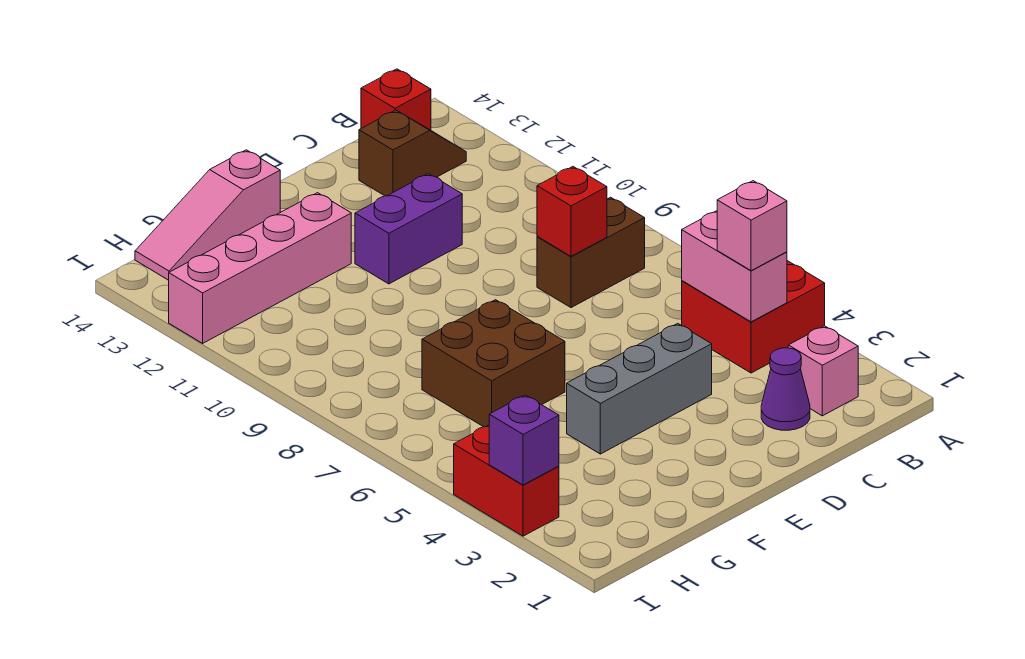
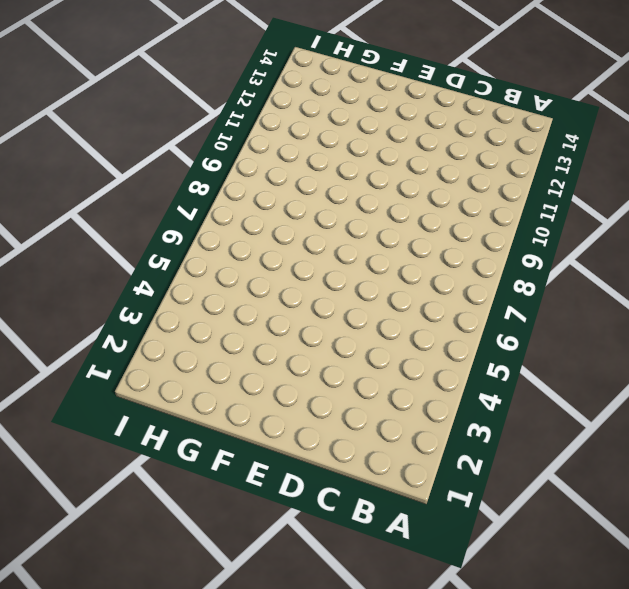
none -> red 2x2 brick [682,261,825,373]
none -> pink 1x1 brick [788,326,858,416]
none -> brown 1x2 brick [537,197,645,308]

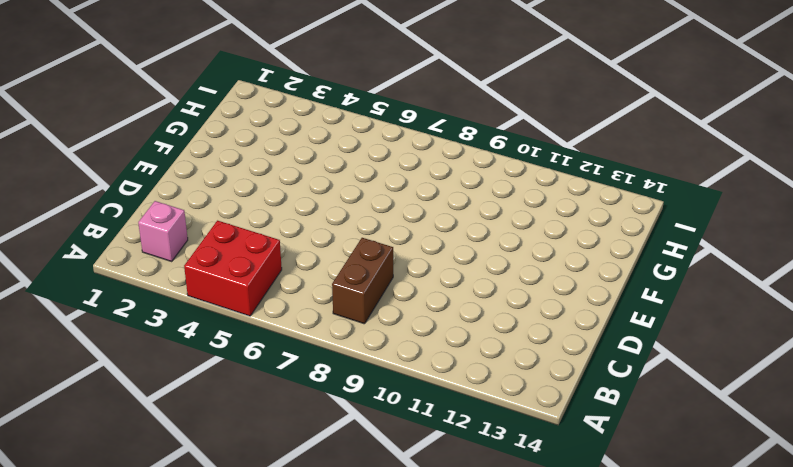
none -> brown 1x2 slope [359,110,466,196]
none -> red 1x1 brick [361,69,431,130]
none -> purple 1x1 cone [761,348,810,430]

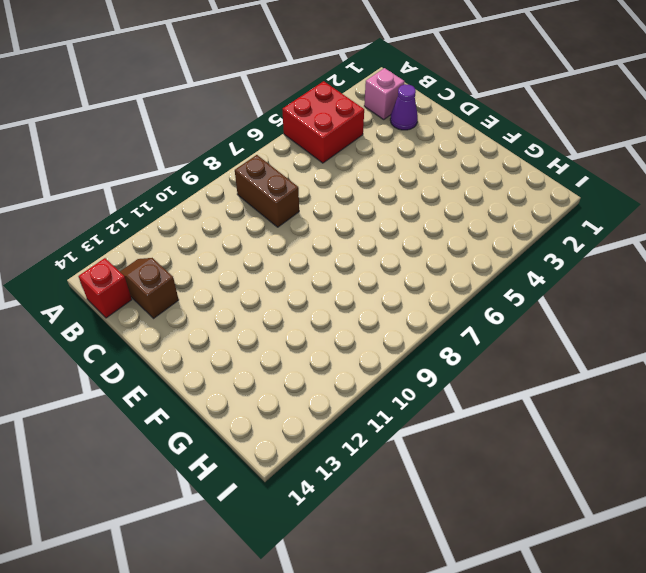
none -> grey 1x3 brick [567,324,712,454]
none -> purple 1x2 brick [355,174,462,284]
none -> brown 2x2 brick [422,300,565,427]

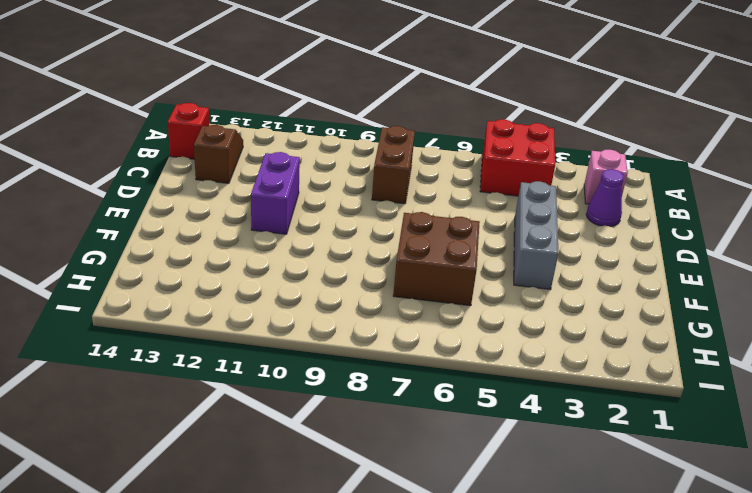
none -> pink 1x4 brick [169,193,351,343]
none -> pink 1x3 slope [135,150,280,280]
none -> red 1x2 brick [454,425,559,536]

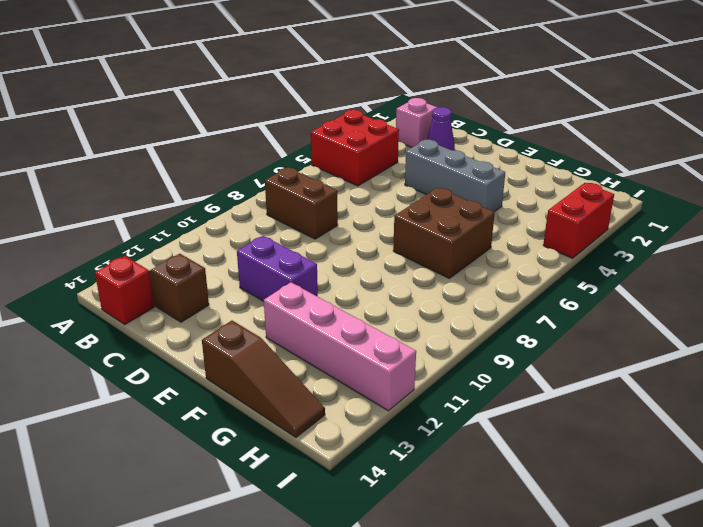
brown 1x3 slope [202,321,325,437] -> pink 1x3 slope [135,150,280,280]
none -> pink 1x2 brick [682,211,787,322]
none -> red 1x1 brick [537,167,607,256]
none -> purple 1x1 brick [489,395,559,485]

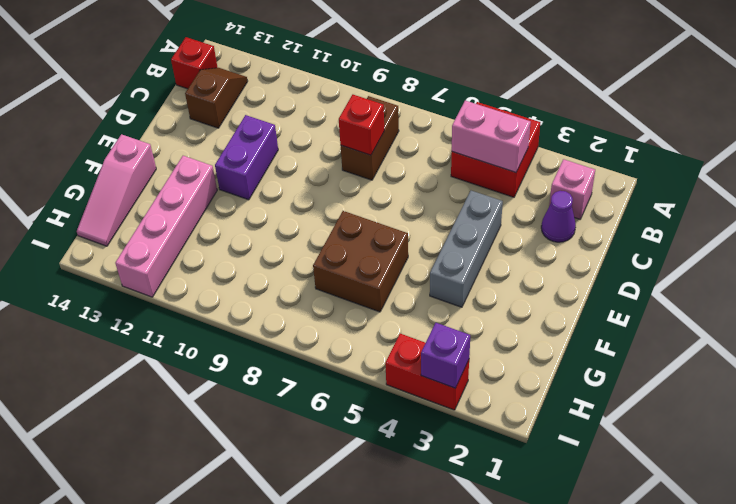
none -> pink 1x1 brick [717,181,787,271]

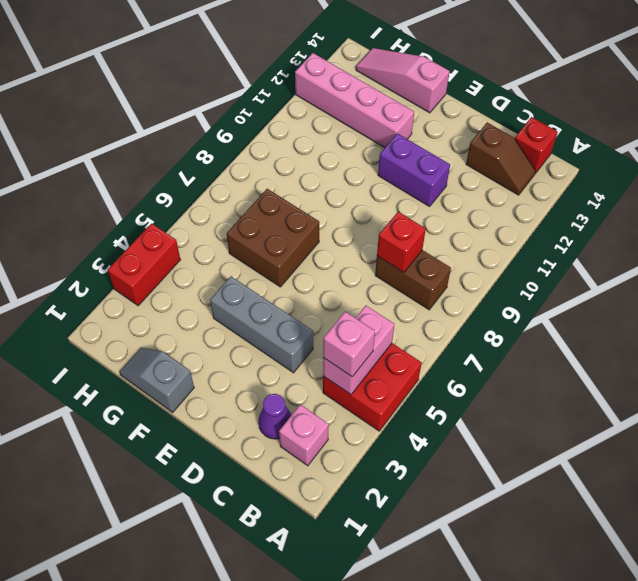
grey 1x2 slope [119,348,194,412] -> none
none -> purple 1x1 brick [489,395,559,485]

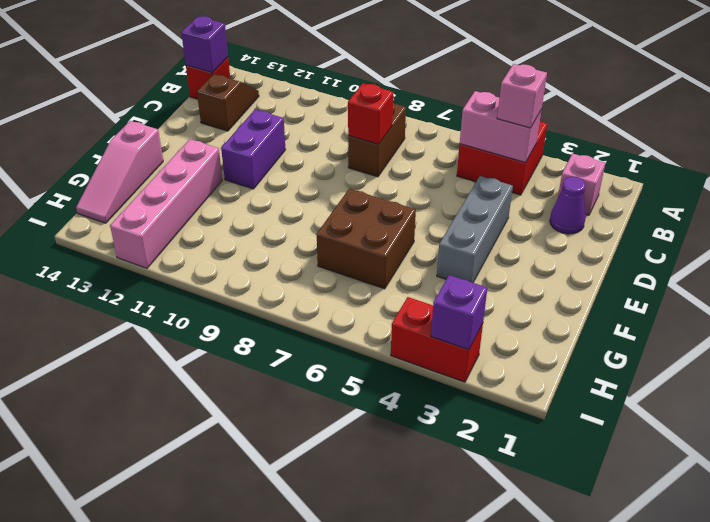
purple 1x1 brick [181,16,228,73] -> none

